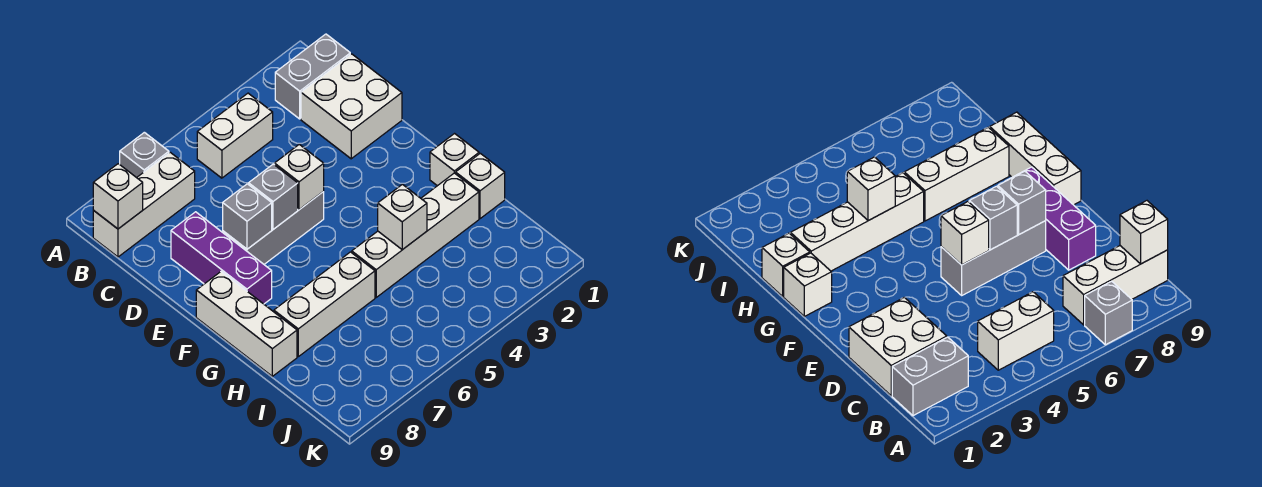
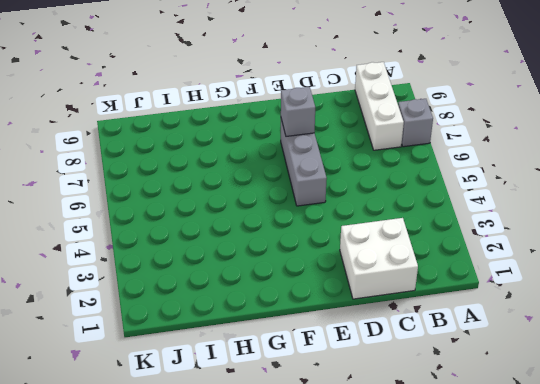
none -> grey 1x2 brick [275,34,350,119]
none -> white 1x2 brick [197,93,273,178]
none -> purple 1x3 brick [171,212,272,304]

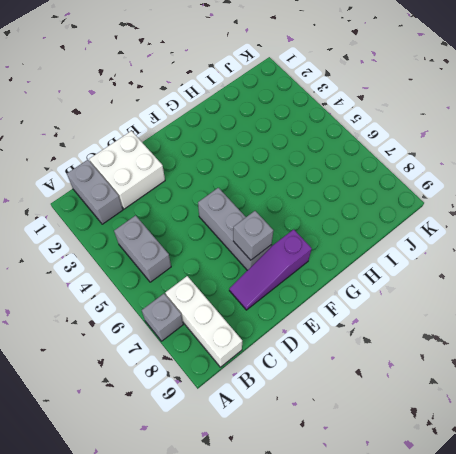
grey 1x2 brick [114,215,171,282] -> white 1x2 brick [197,93,273,178]
purple 1x3 slope [229,229,312,310] -> purple 1x3 brick [171,212,272,304]
none -> white 1x3 brick [196,272,297,376]
none -> white 1x1 brick [430,134,479,186]
none -> white 1x1 brick [456,153,505,219]

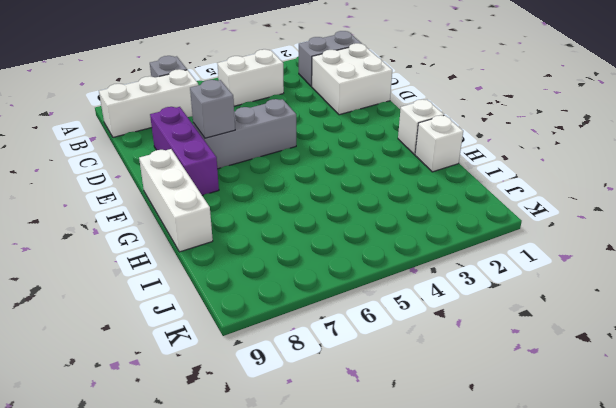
none -> white 1x4 brick [352,173,479,297]
none -> white 1x3 brick [274,252,375,357]
none -> white 1x1 brick [93,164,143,229]

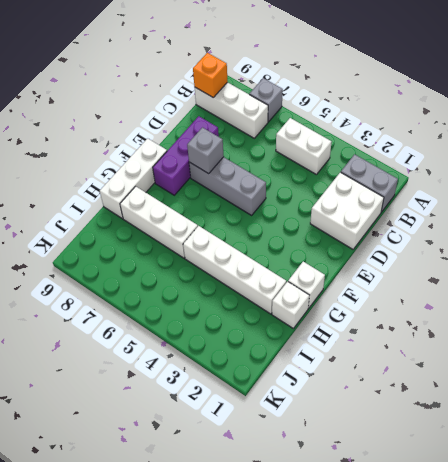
orange 1x1 brick [193,53,228,98] -> white 1x1 brick [93,164,143,229]
none -> white 1x1 brick [275,144,324,210]
none -> grey 1x1 brick [249,164,298,229]
none -> white 1x1 brick [378,184,427,250]

